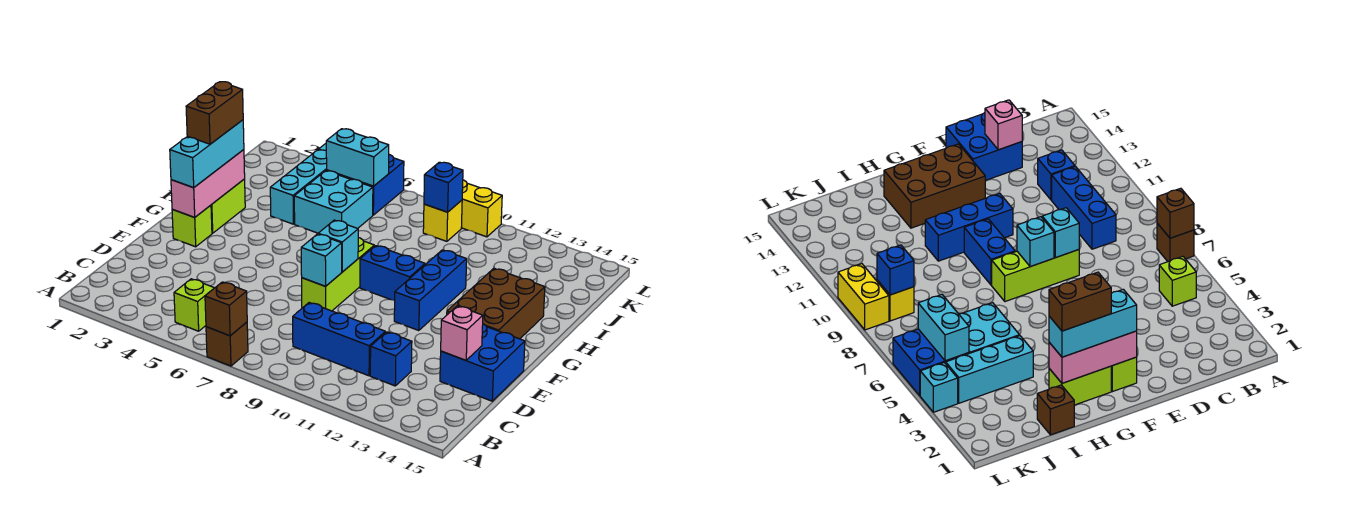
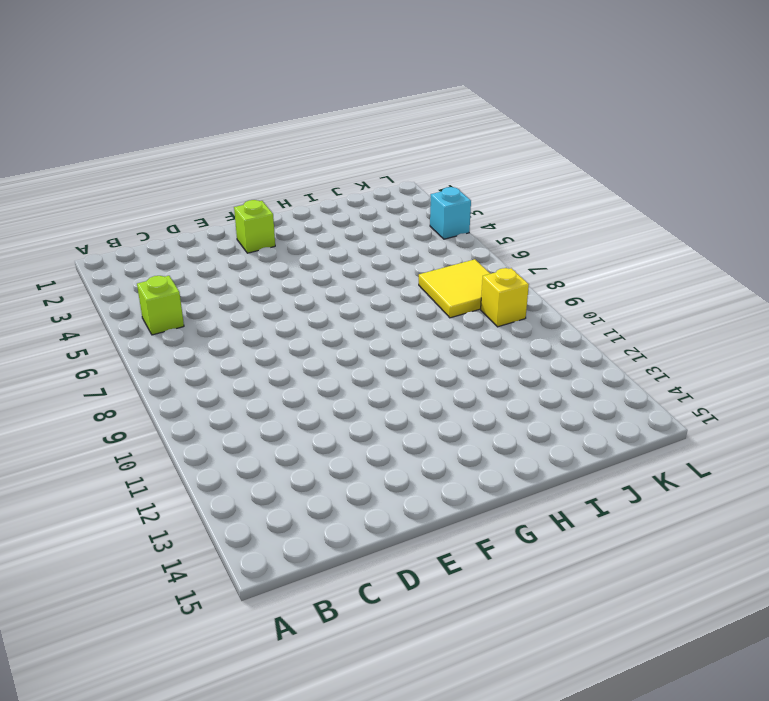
yellow 2x2 tile [419,259,490,318] -> none
none -> brown 1x1 brick [206,322,248,366]
none -> blue 1x3 brick [293,303,385,376]
none -> blue 1x1 brick [370,332,412,386]

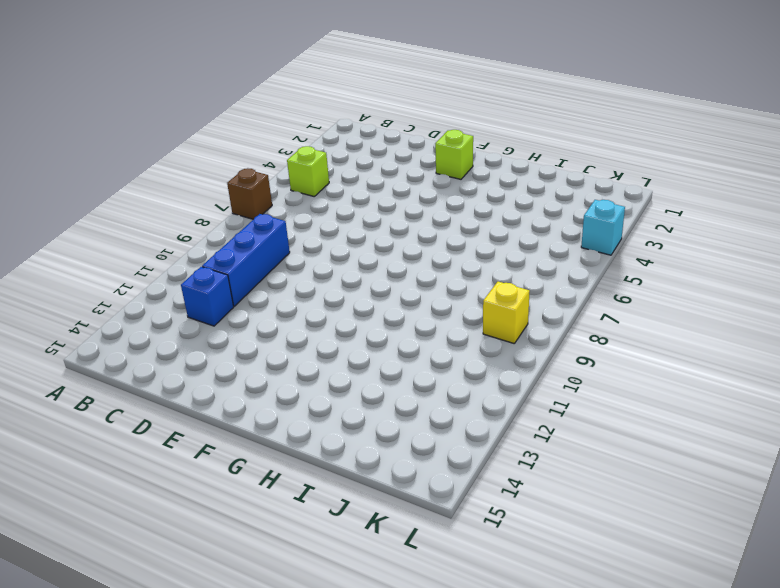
none -> blue 2x2 brick [440,324,525,401]
none -> lime 1x3 brick [302,238,374,311]
none -> blue 1x3 brick [394,250,467,331]

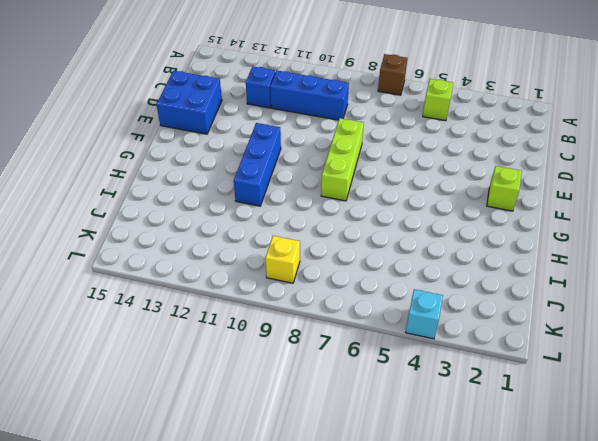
none -> brown 2x3 brick [447,268,545,339]
none -> lime 1x2 brick [211,179,245,233]
none -> blue 1x2 brick [360,246,425,301]

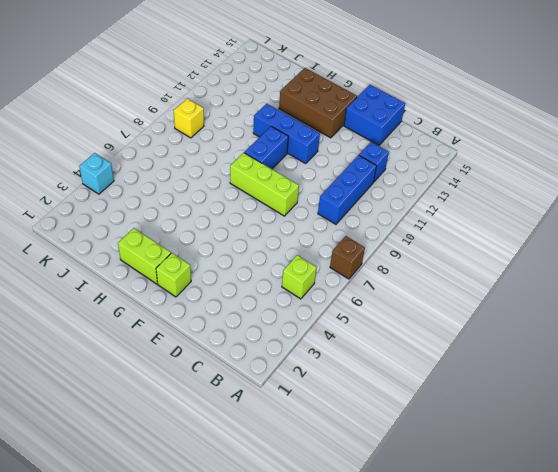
none -> brown 1x1 brick [1037,385,1074,435]
none -> cyan 1x3 brick [270,150,327,224]
none -> cyan 2x2 brick [294,171,373,233]

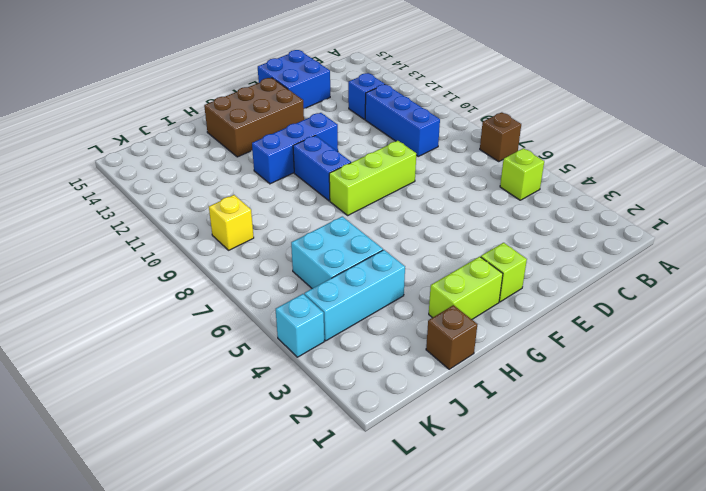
none -> blue 2x2 brick [327,155,404,215]
none -> yellow 1x2 brick [461,180,502,237]
none -> brown 1x1 brick [205,282,247,336]

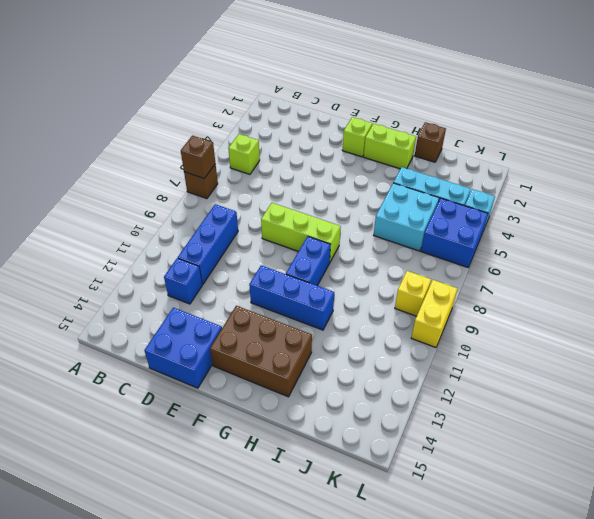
none -> pink 1x1 brick [441,306,483,360]
none -> cyan 1x1 brick [301,234,342,286]
none -> pink 1x3 brick [171,150,245,217]

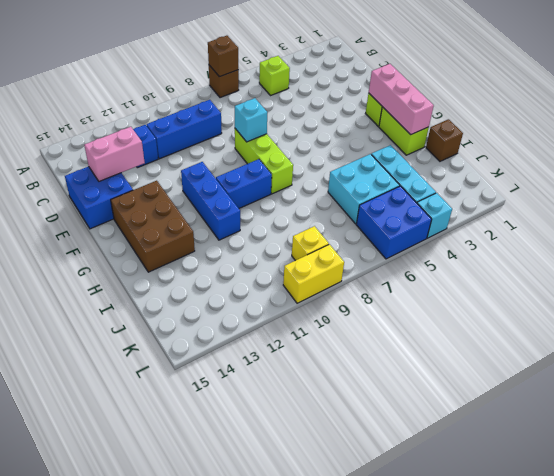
pink 1x2 brick [84,127,145,181] -> pink 1x1 brick [441,306,483,360]
none -> cyan 1x1 brick [318,220,358,272]
none -> cyan 1x2 brick [326,129,389,186]
none -> blue 1x1 brick [424,162,463,212]

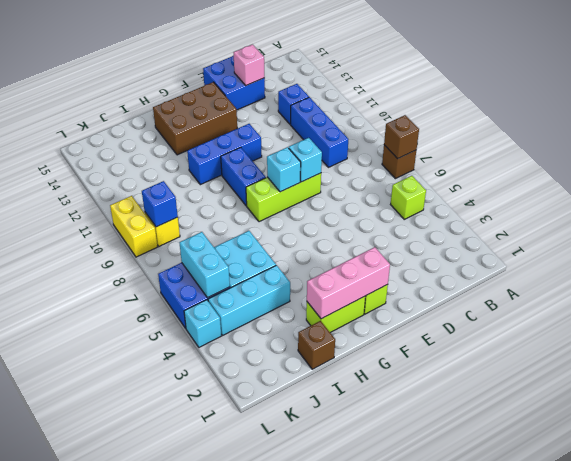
none -> cyan 1x3 brick [170,120,244,188]
none -> brown 1x2 brick [186,82,243,144]

